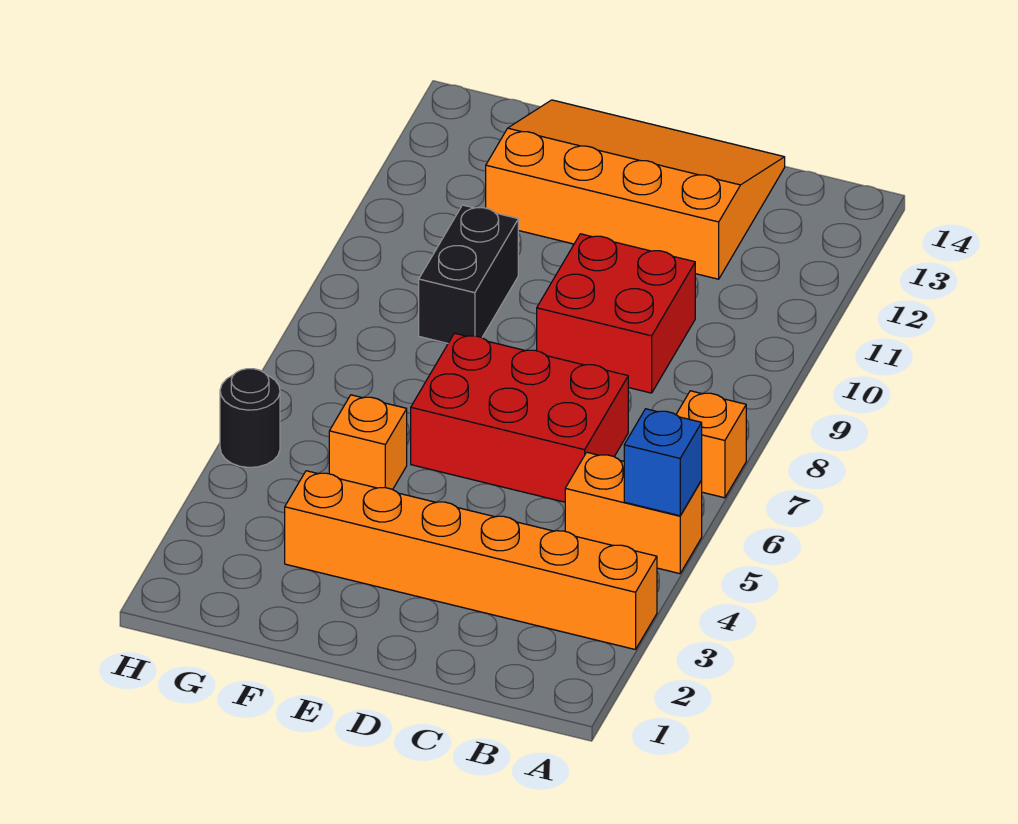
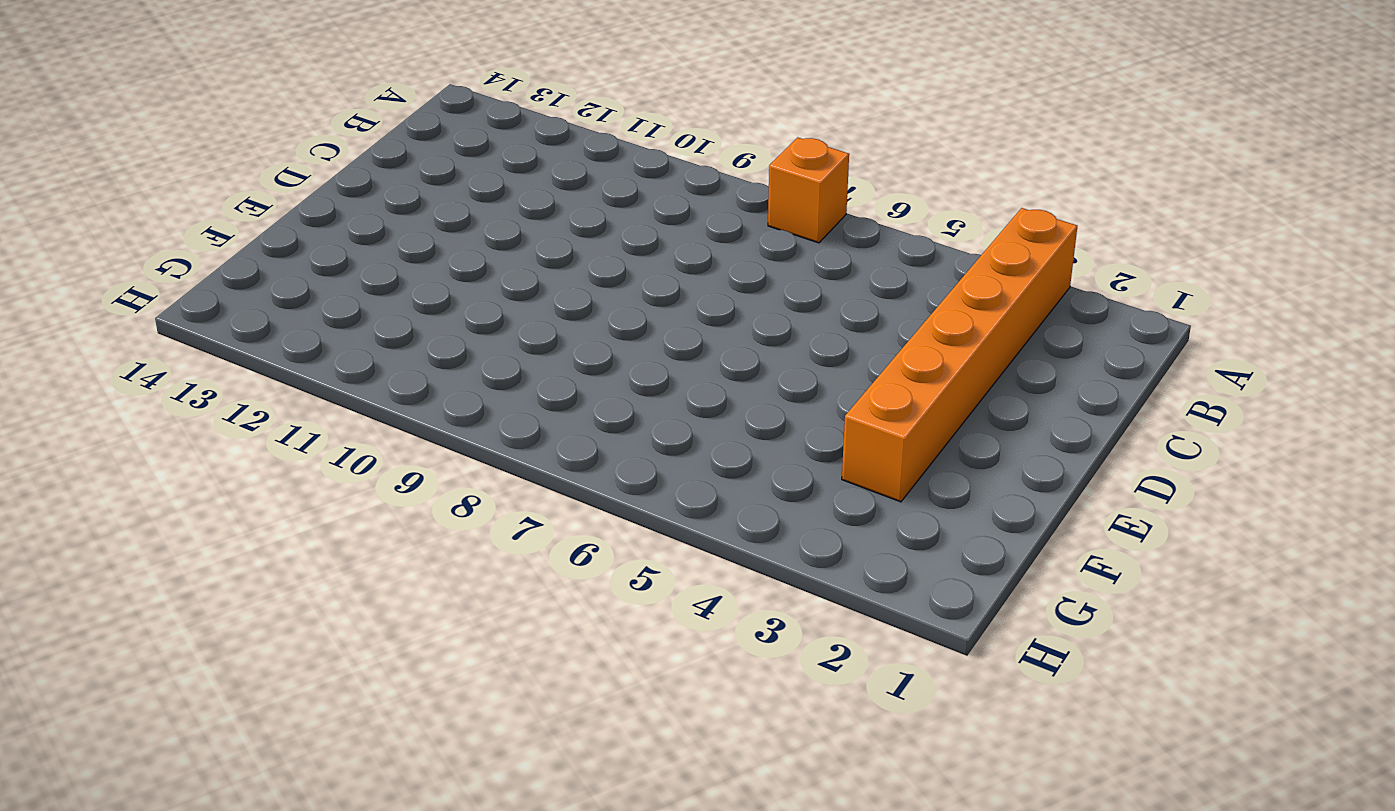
none -> orange 1x2 brick [565,452,702,574]
none -> red 2x3 brick [411,333,628,502]

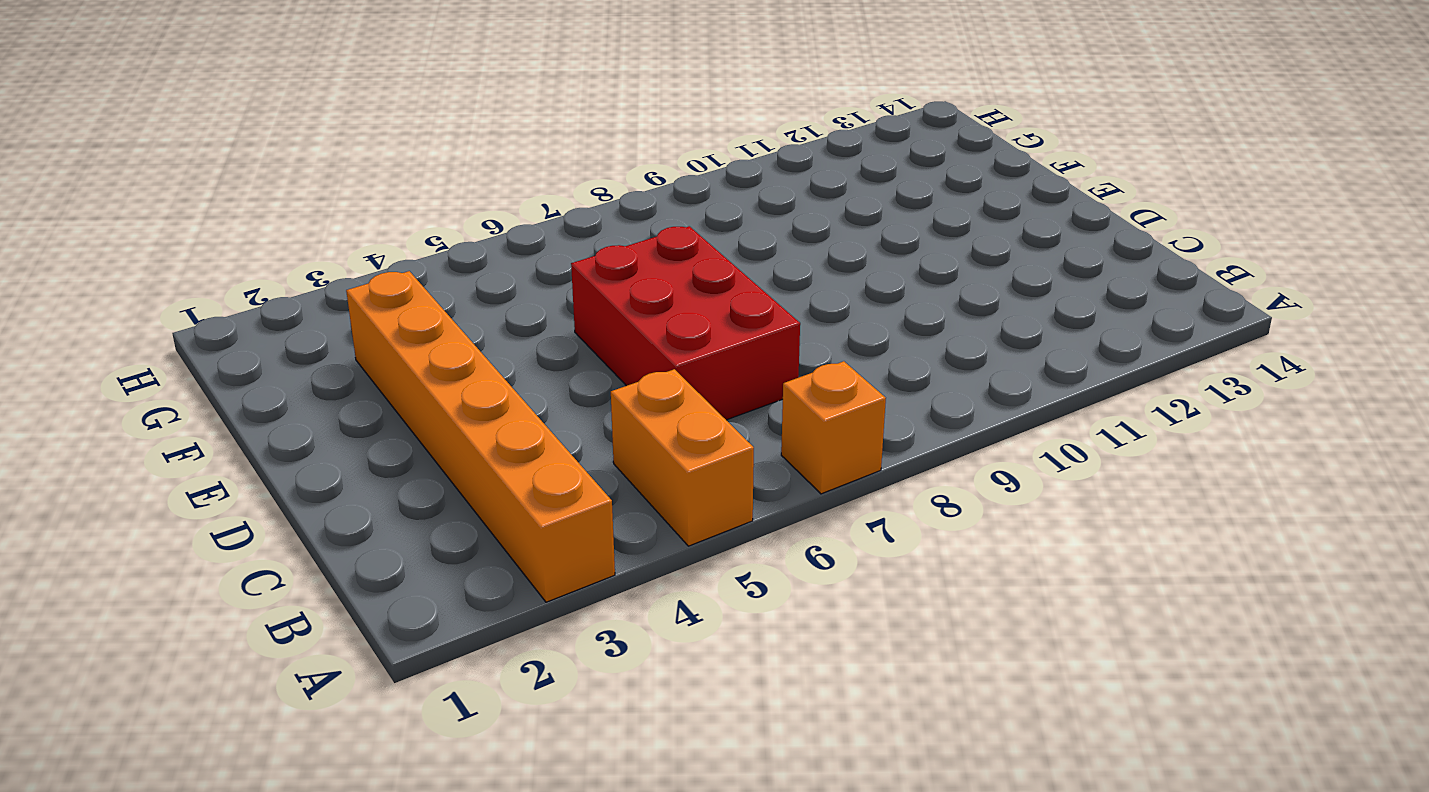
none -> red 2x2 brick [537,234,695,393]
none -> orange 3x4 slope [486,100,785,279]

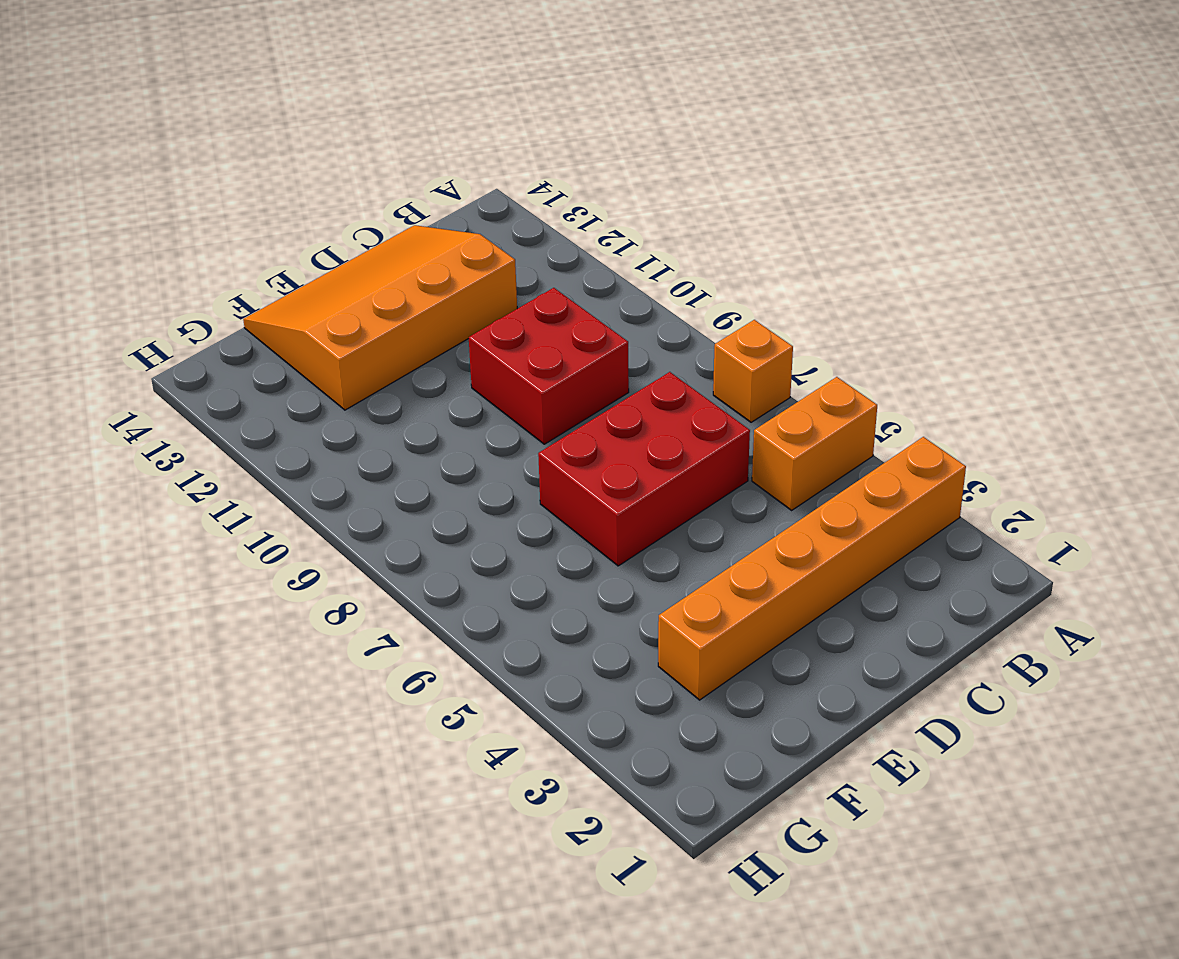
none -> orange 1x1 brick [329,395,407,490]
none -> black 1x2 brick [419,205,518,343]

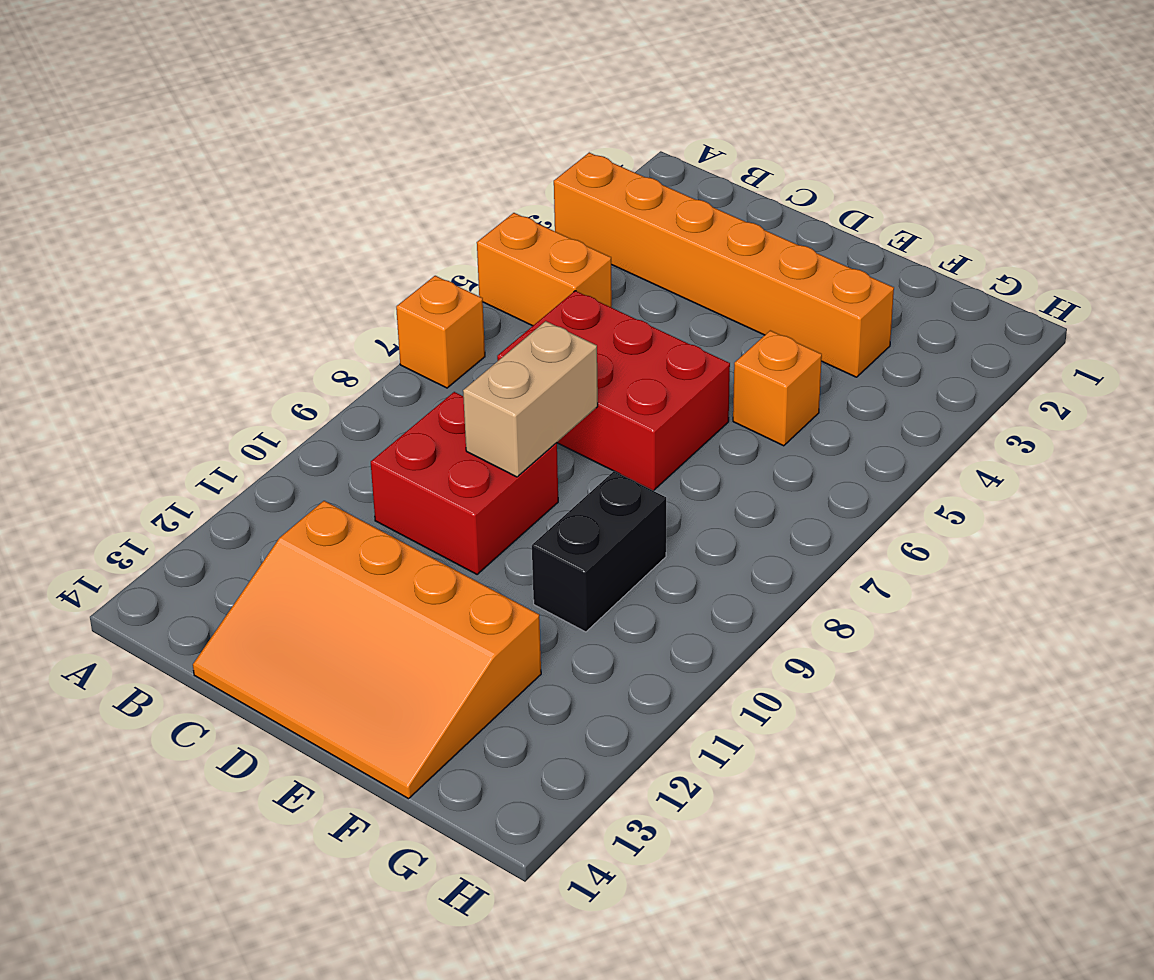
tan 1x2 brick [463,321,598,477] -> none
none -> black 1x1 round brick [220,369,280,467]
none -> blue 1x1 brick [624,409,702,516]

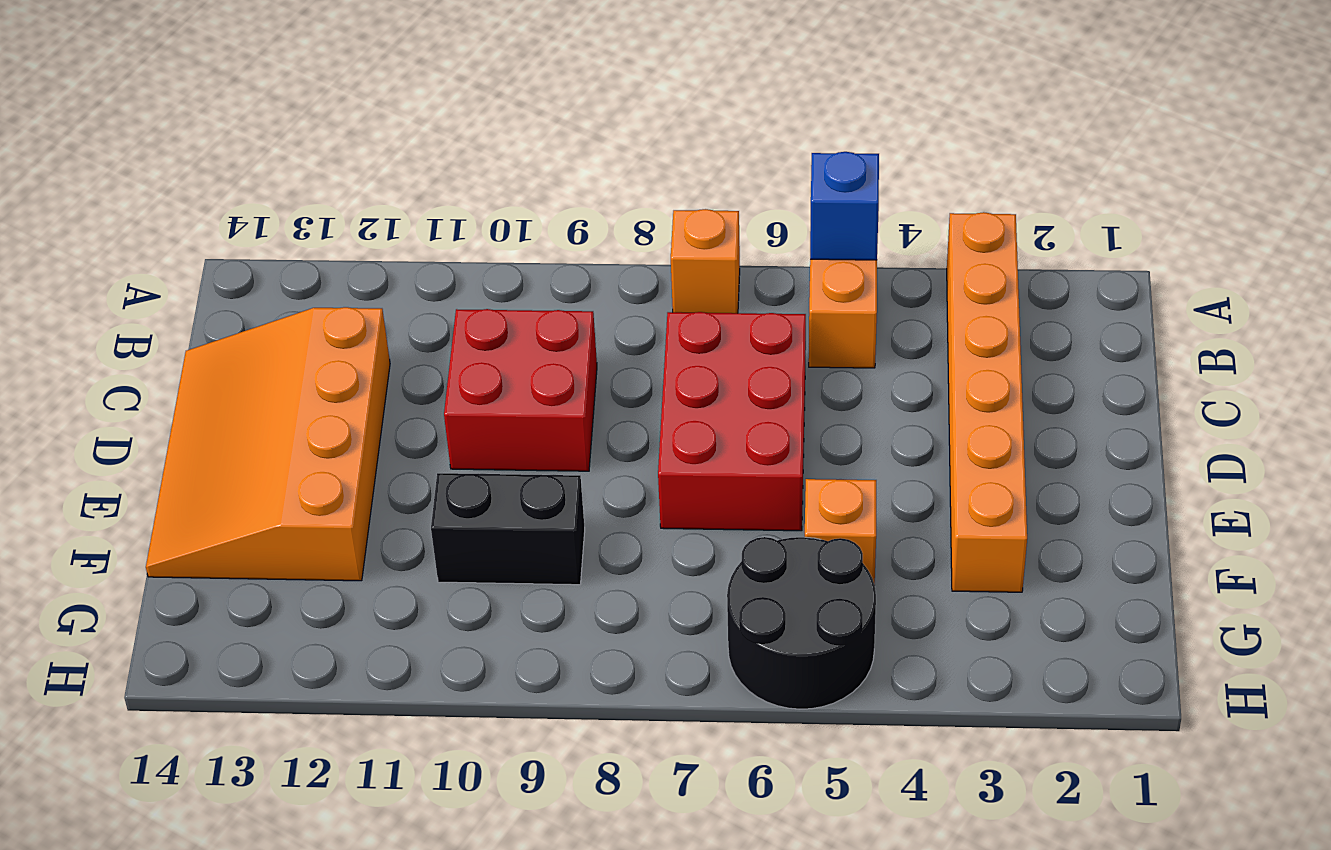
black 2x2 round brick [727,537,876,709] -> black 1x1 round brick [220,369,280,467]

